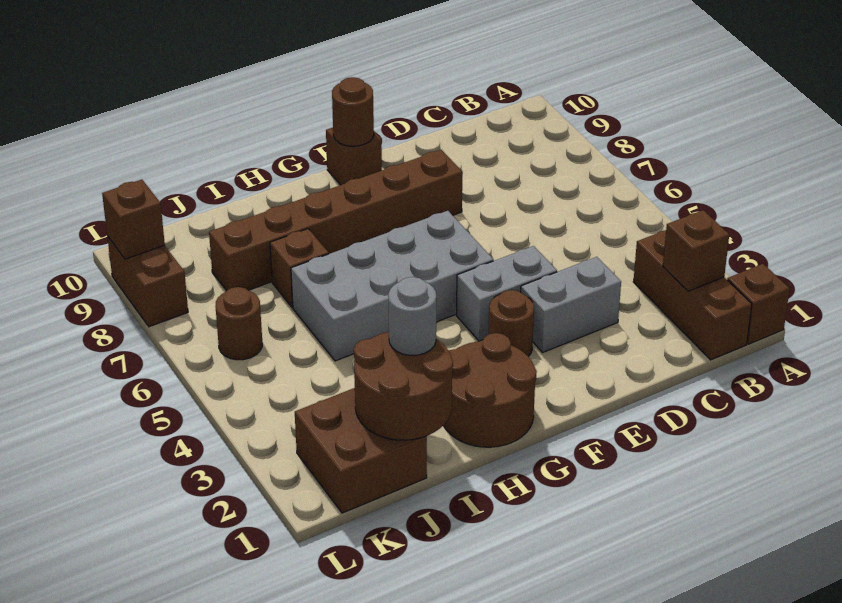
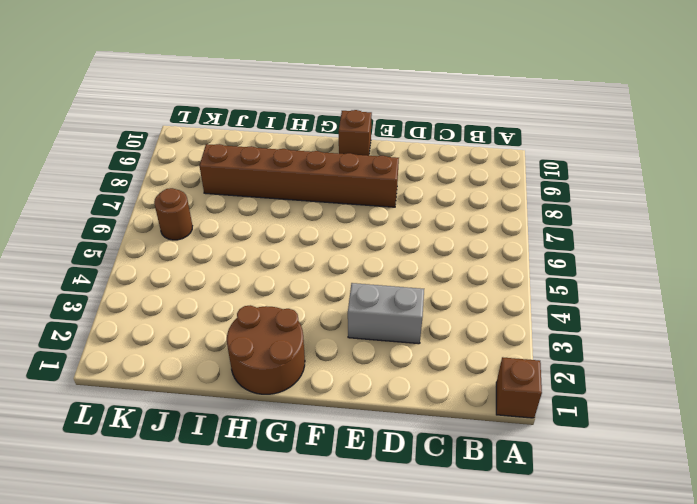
none -> brown 1x3 brick [633,230,752,360]
none -> grey 1x2 brick [456,246,557,341]
none -> brown 1x1 round brick [489,290,534,357]

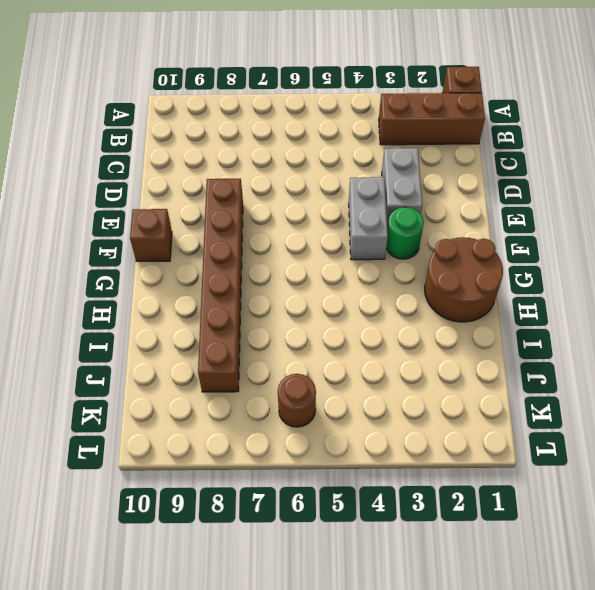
green 1x1 round brick [386,207,424,259] -> brown 1x1 round brick [489,290,534,357]
none -> grey 2x4 brick [291,211,494,361]
none -> brown 1x1 brick [270,229,329,307]
none -> brown 2x2 brick [295,388,427,513]

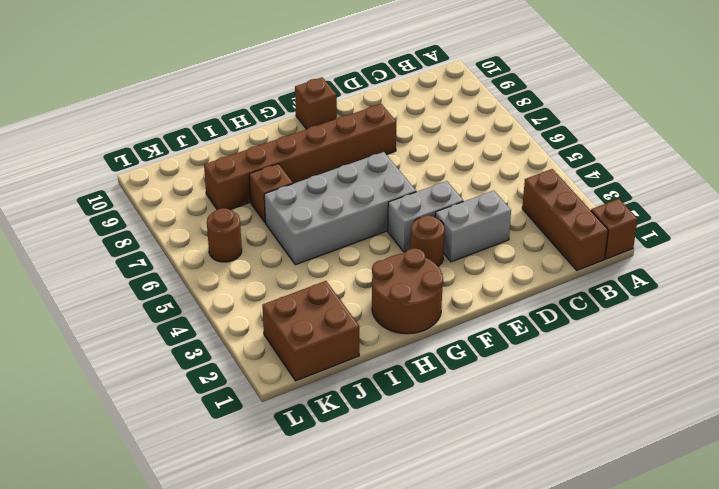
none -> brown 1x2 brick [107,236,188,327]
none -> brown 1x1 brick [663,210,729,291]
none -> brown 1x1 round brick [332,77,374,146]

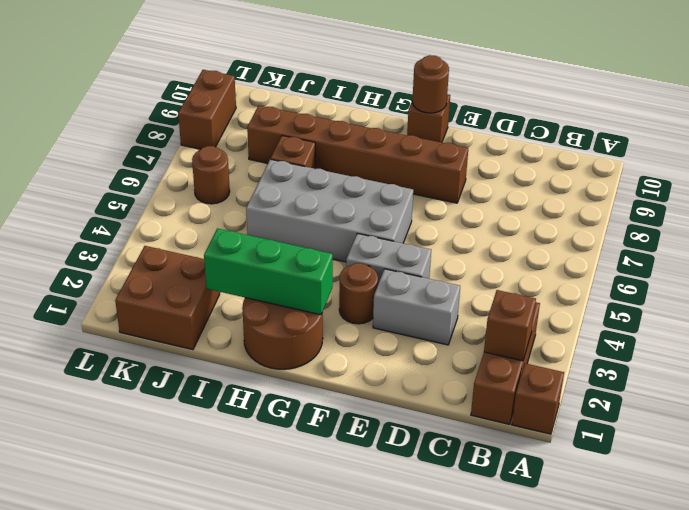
green 1x3 brick [204,228,333,315] -> brown 2x2 round brick [354,332,453,440]
none -> brown 1x1 brick [102,180,165,259]
none -> grey 1x1 round brick [388,277,436,355]

